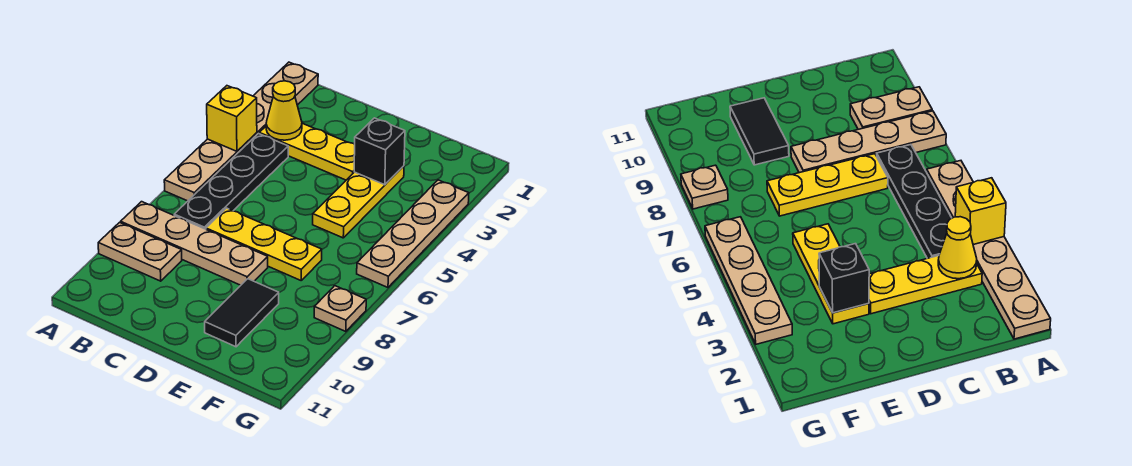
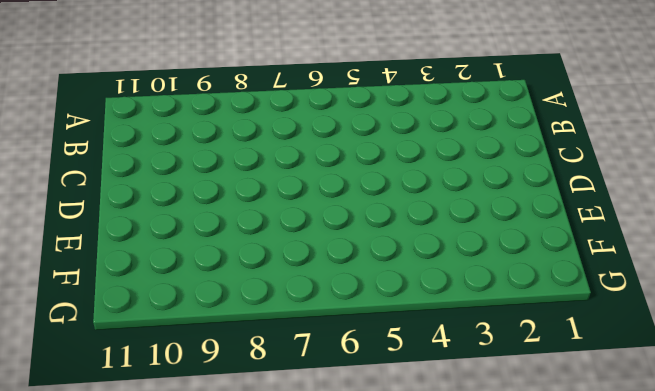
none -> tan 1x6 plate [164,62,318,201]
none -> tan 1x4 plate [121,202,268,285]
none -> tan 1x2 plate [98,222,182,281]

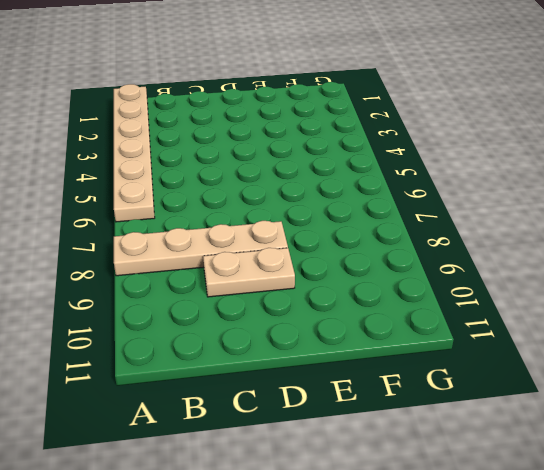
tan 1x2 plate [203,248,295,297] -> tan 1x2 plate moved to [98,222,182,281]
none -> yellow 1x3 plate [259,123,355,180]
none -> black 1x4 plate [174,134,288,229]
none -> yellow 1x3 plate [206,208,322,280]

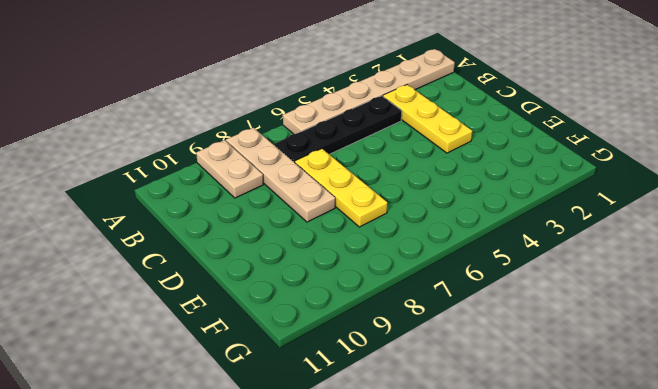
none -> yellow 1x3 plate [313,166,404,238]
none -> black 1x2 tile [205,279,279,347]
none -> tan 1x4 plate [357,180,469,287]

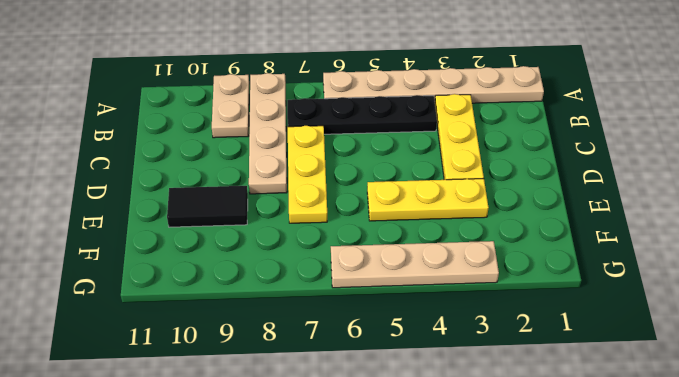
none -> tan 1x1 plate [314,286,366,332]
none -> yellow 1x1 brick [207,86,257,151]
none -> yellow 1x1 cone [266,81,302,140]

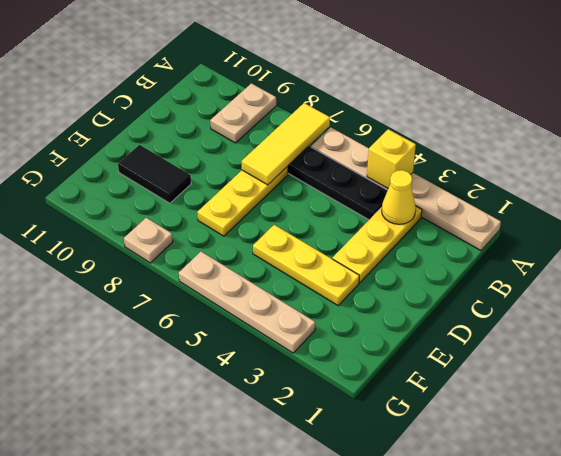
yellow 1x3 tile [242,103,330,185] -> none
none -> tan 1x4 plate [121,202,268,285]
none -> black 1x1 brick [354,118,405,185]

